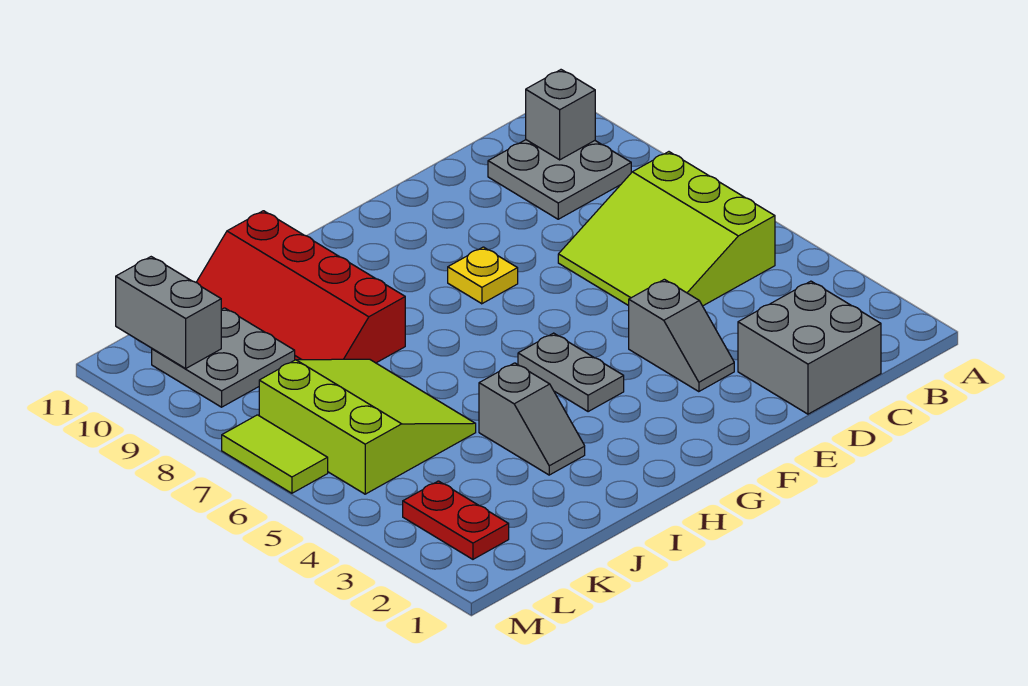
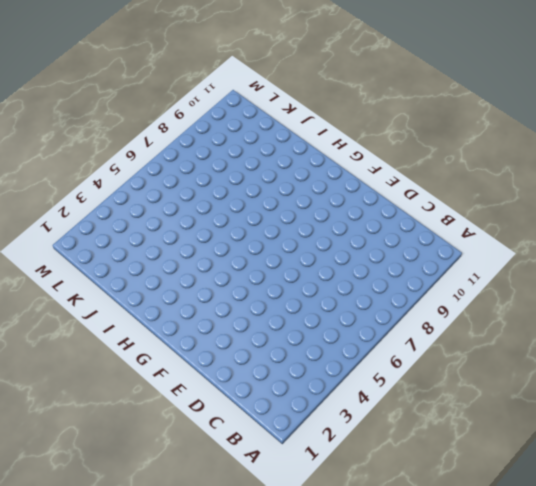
none -> lime 3x3 slope [558,152,775,306]
none -> grey 2x2 plate [488,140,631,219]
none -> grey 2x2 brick [738,281,881,414]

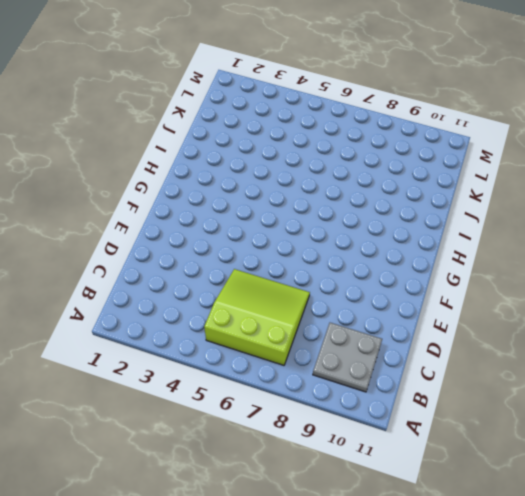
none -> grey 2x2 brick [738,281,881,414]
none -> grey 1x2 slope [629,279,734,392]
none -> yellow 1x1 plate [448,247,518,304]

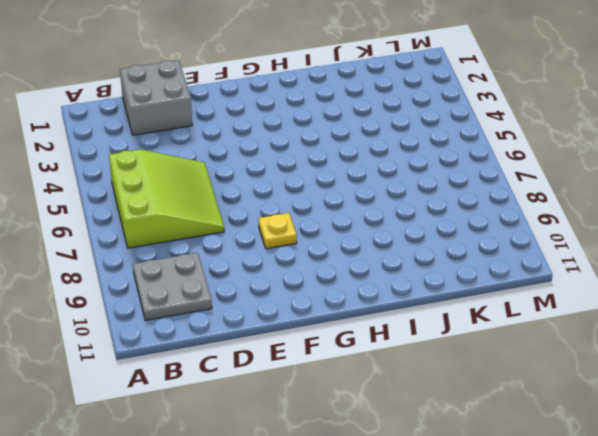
none -> grey 1x2 slope [629,279,734,392]
none -> grey 1x2 plate [518,333,624,412]
none -> grey 1x2 slope [479,363,585,475]

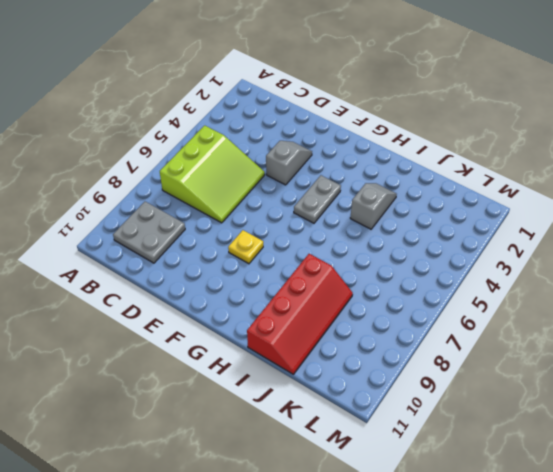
none -> grey 2x2 brick [738,281,881,414]
none -> lime 3x3 slope [259,359,476,494]
none -> grey 2x2 plate [152,308,295,407]

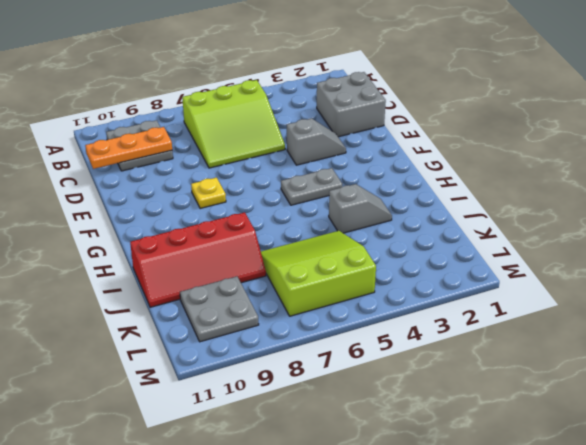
orange 1x3 plate [85,127,172,169] -> none
none -> red 1x2 plate [403,481,509,559]
none -> lime 1x2 tile [222,415,328,493]
none -> grey 1x1 brick [526,70,595,160]

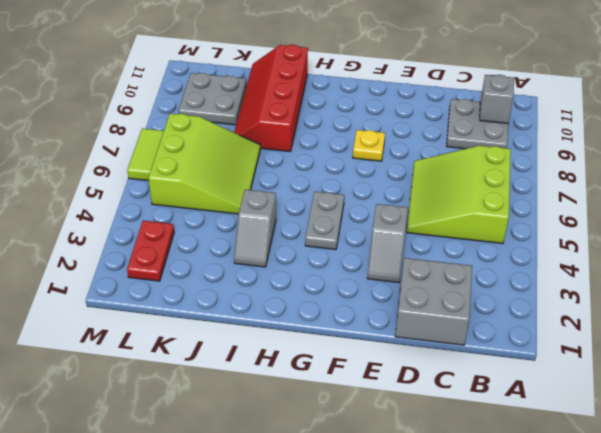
none -> grey 1x2 brick [116,257,221,368]

